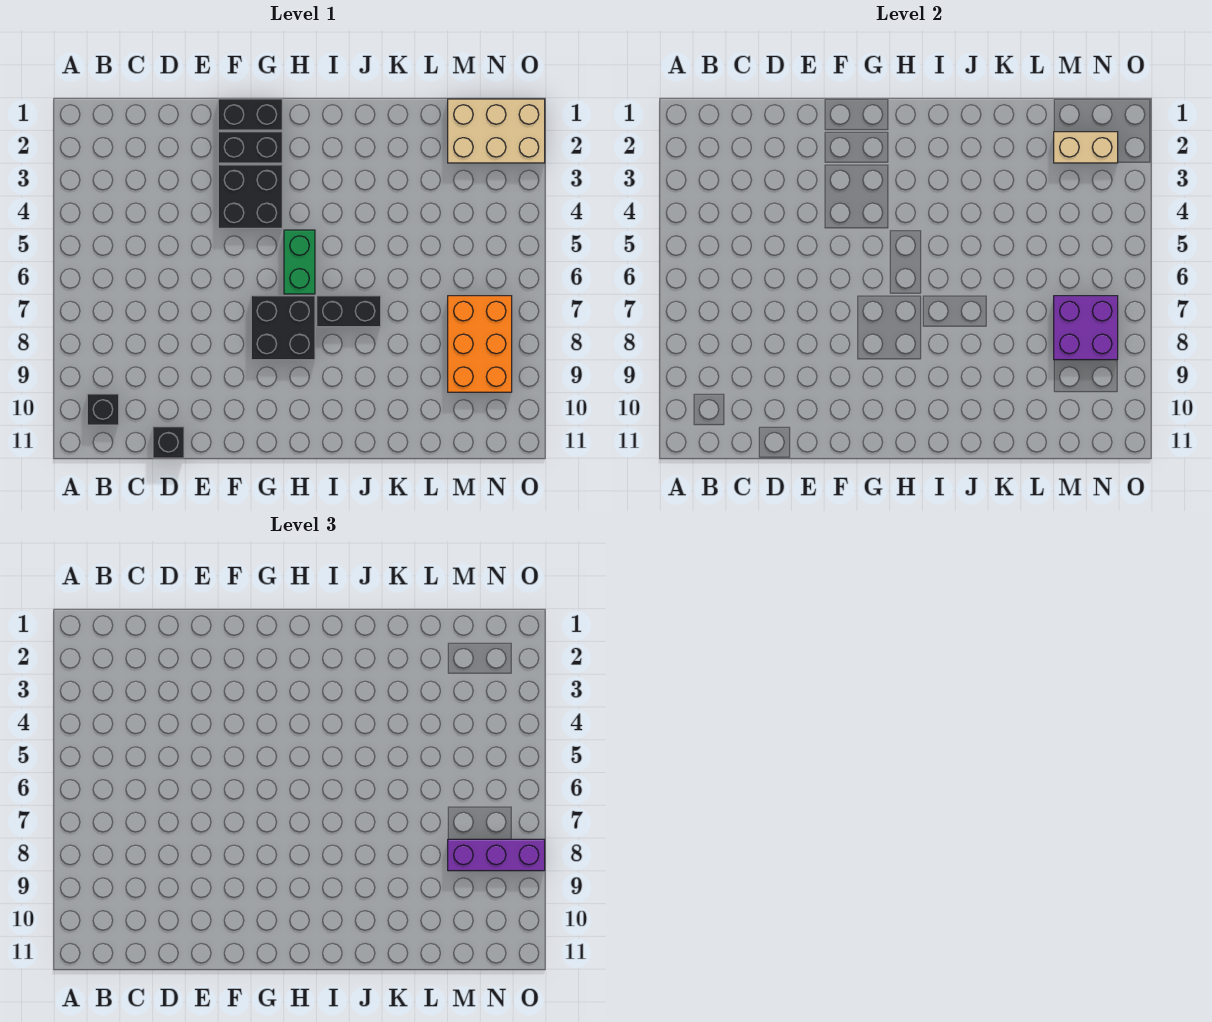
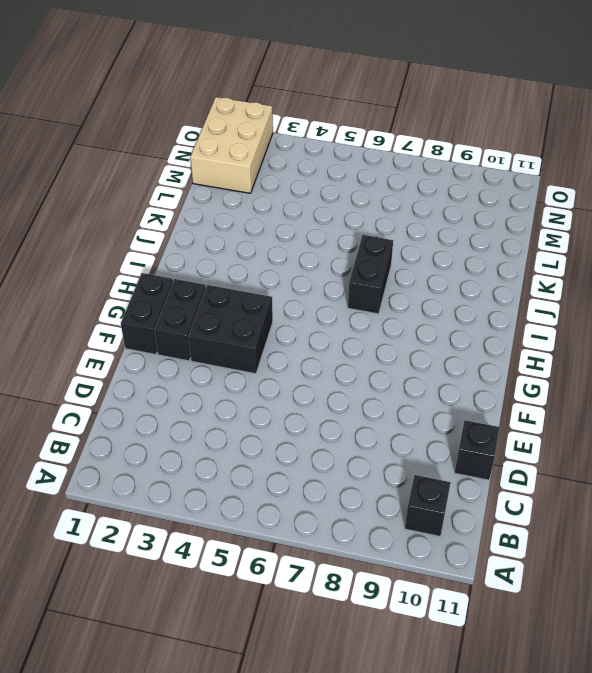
none -> black 2x2 brick [251,296,315,360]
none -> green 1x2 brick [284,230,315,294]
none -> orange 2x3 brick [448,296,512,392]

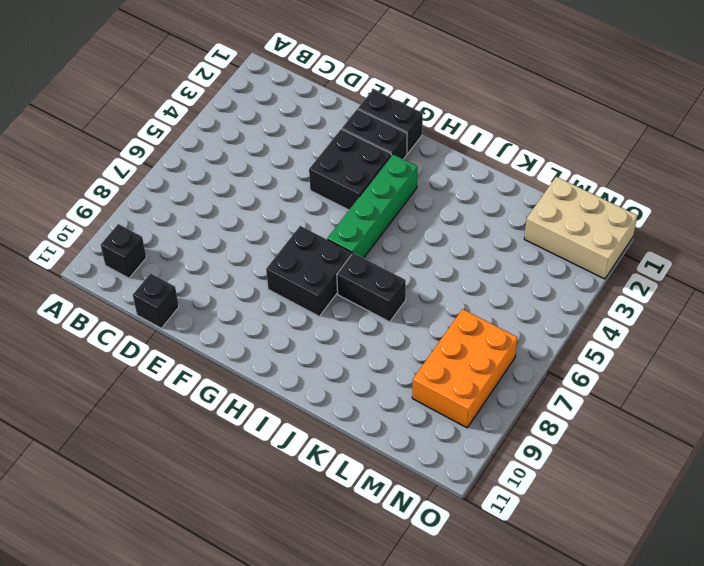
green 1x4 brick [327,154,417,258] -> green 1x2 brick [284,230,315,294]
none -> tan 1x2 brick [1054,132,1118,163]
none -> purple 2x2 brick [1054,296,1118,360]
none -> purple 1x3 brick [448,839,545,871]

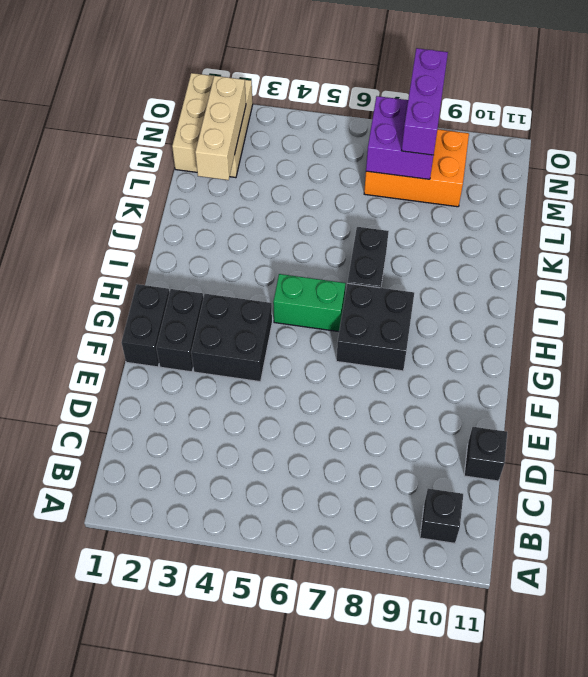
tan 1x3 brick [195,76,246,180] -> tan 1x2 brick [1054,132,1118,163]

